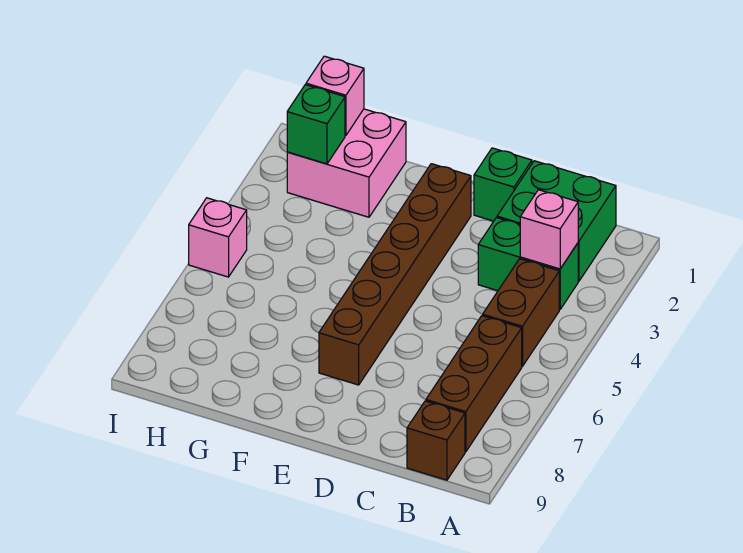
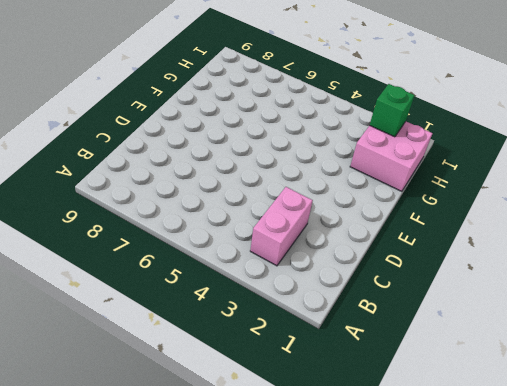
pink 1x2 brick [250,187,313,266] -> green 1x2 brick [478,218,578,310]
none -> green 2x2 brick [497,161,616,281]
none -> brown 1x2 brick [483,259,559,366]
none -> brown 1x3 brick [426,316,522,452]

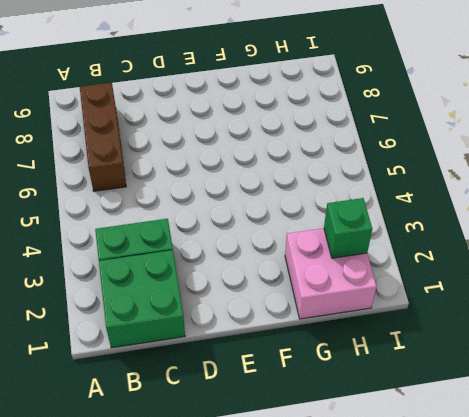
none -> brown 1x2 brick [483,259,559,366]
none -> brown 1x1 brick [407,401,465,480]
none -> green 1x1 brick [474,148,532,221]

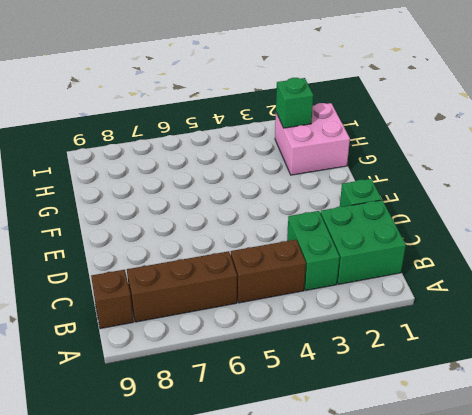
none -> brown 1x6 brick [319,164,471,385]
none -> pink 1x1 brick [189,198,247,277]
none -> pink 1x1 brick [520,190,578,269]

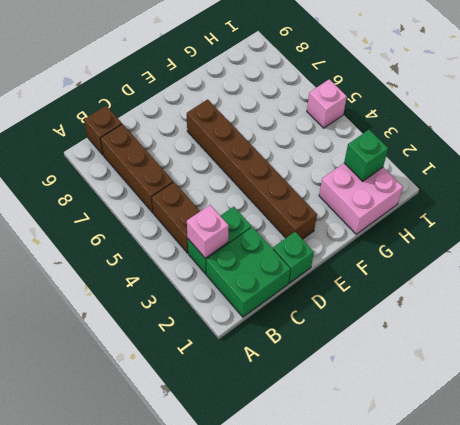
none -> pink 1x1 brick [306,56,364,135]

